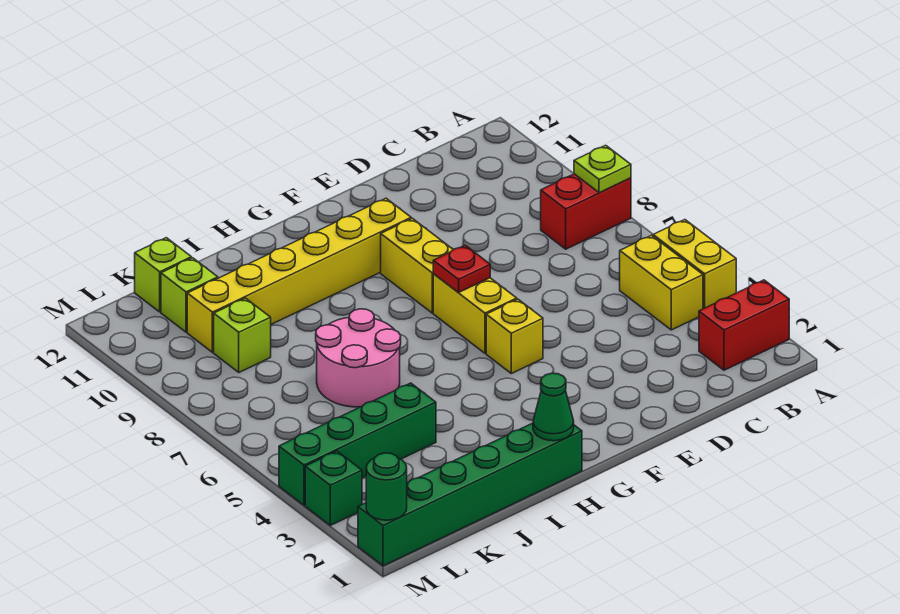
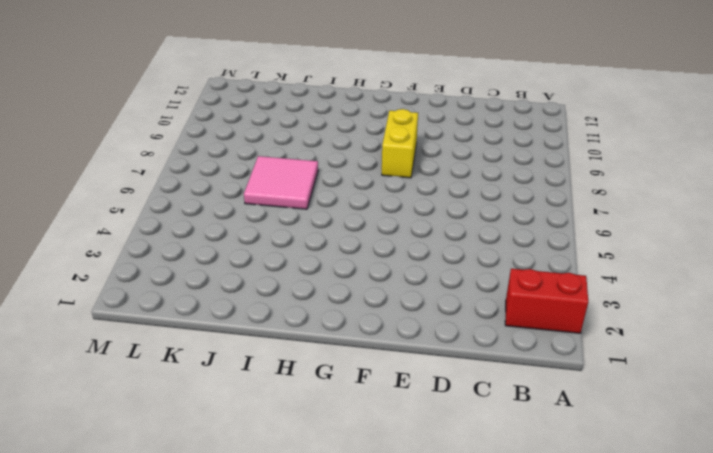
pink 2x2 tile [244,156,318,209] -> pink 2x2 round brick [316,309,401,407]
none -> yellow 1x2 brick [653,220,736,309]
none -> red 1x2 brick [541,174,631,249]
none -> yellow 1x2 brick [620,235,703,330]

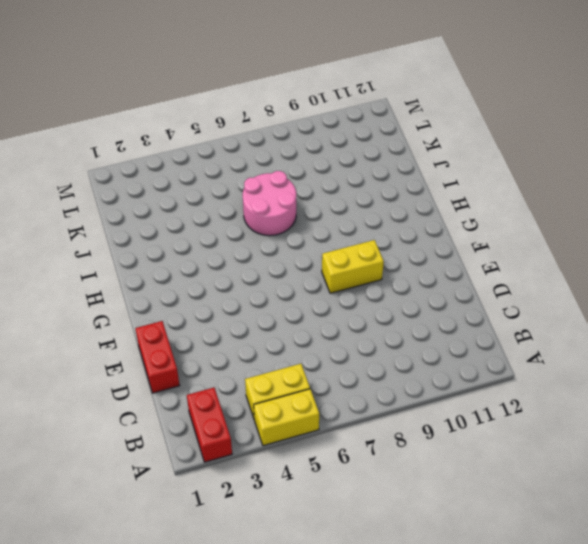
red 1x2 brick [135,321,180,393] -> red 1x2 brick moved to [541,174,631,249]
none -> yellow 1x1 brick [486,299,543,373]
none -> yellow 1x2 brick [433,274,517,353]
none -> yellow 1x6 brick [187,198,411,352]

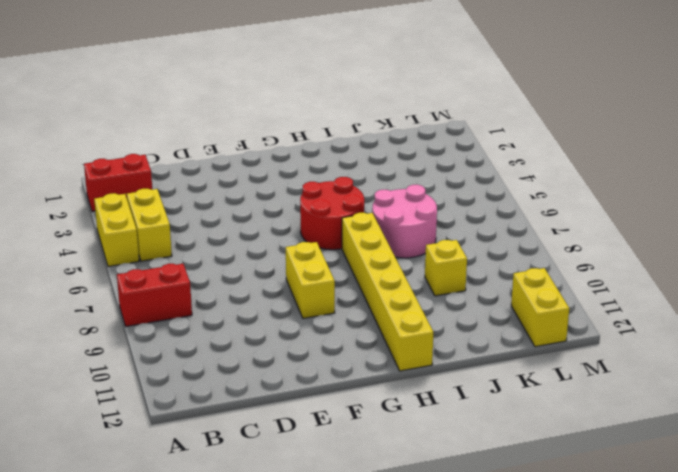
red 2x2 round brick [300,177,364,250] -> none
yellow 1x6 brick [342,213,433,371] -> yellow 1x6 brick turned to [187,198,411,352]
yellow 1x1 brick [425,240,467,296] -> yellow 1x1 brick moved to [486,299,543,373]
yellow 1x2 brick [511,268,569,347] -> yellow 1x2 brick moved to [433,274,517,353]
none -> green 1x6 brick [358,423,582,566]
none -> green 1x4 brick [279,383,436,505]
none -> lime 1x1 brick [214,298,271,372]

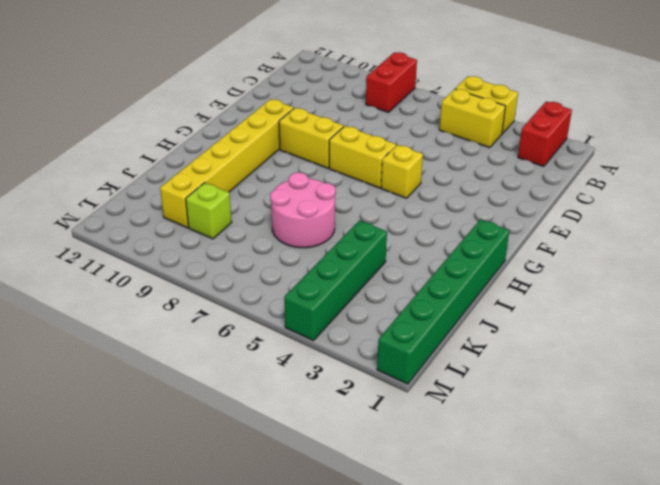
none -> lime 1x1 brick [161,258,218,332]
none -> lime 1x1 brick [135,238,191,312]
none -> green 1x1 brick [305,451,362,525]

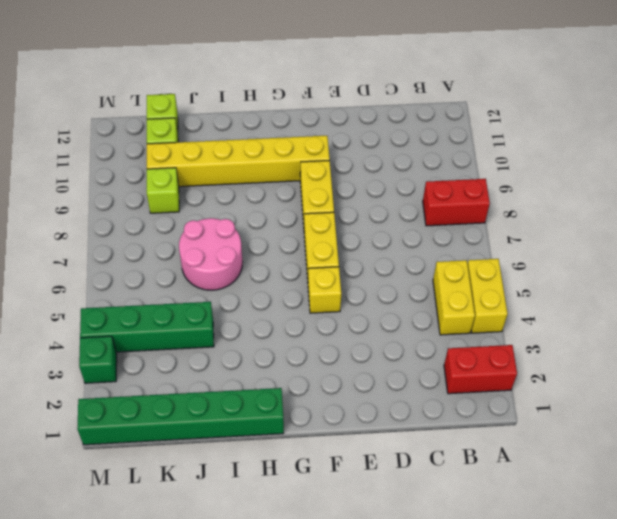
none -> lime 1x1 plate [574,145,631,193]
none -> red 1x1 plate [433,245,490,293]
none -> green 1x1 cone [533,373,574,441]

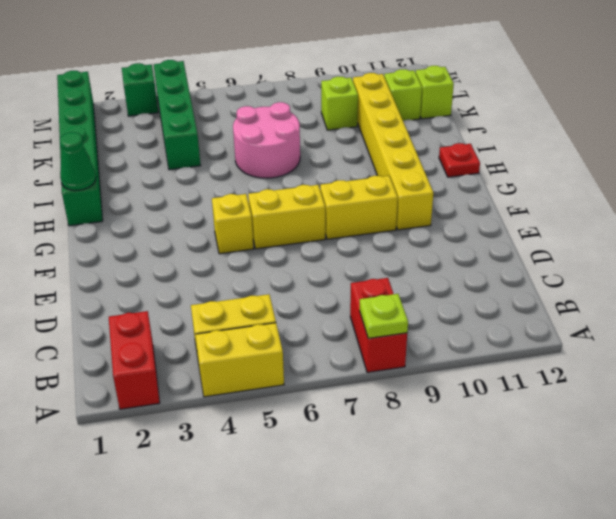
red 1x1 plate [439,143,480,177] -> red 1x1 plate moved to [433,245,490,293]
none -> green 1x1 round brick [366,453,407,520]

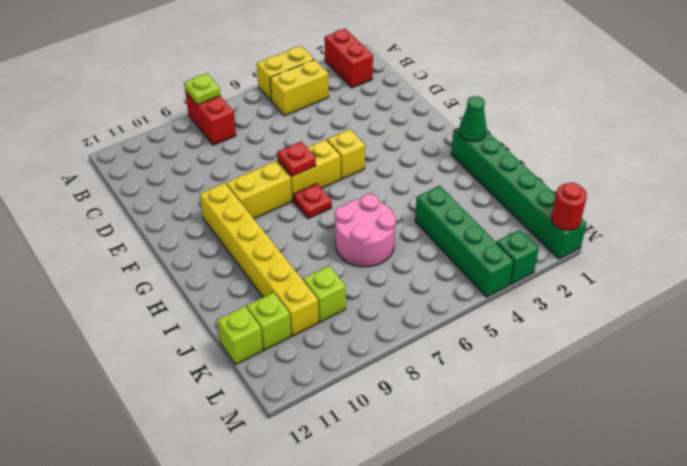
red 1x1 plate [293,184,332,219] -> none
red 1x1 round brick [551,183,587,230] -> green 1x1 round brick [366,453,407,520]

